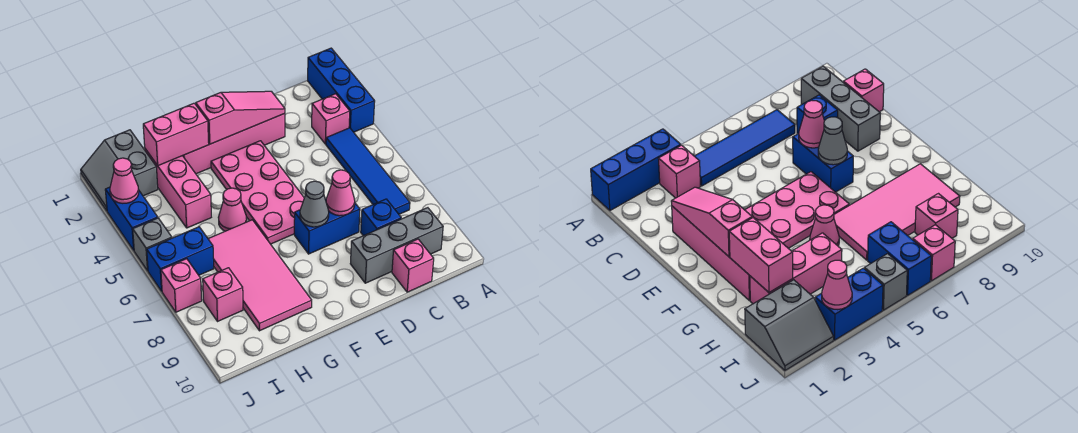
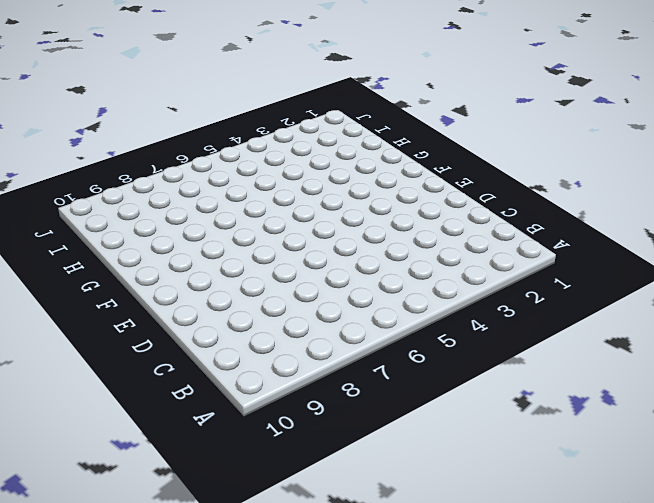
none -> blue 1x3 brick [308,48,375,132]
none -> pink 1x1 brick [312,94,350,144]
none -> blue 1x4 tile [326,128,410,214]

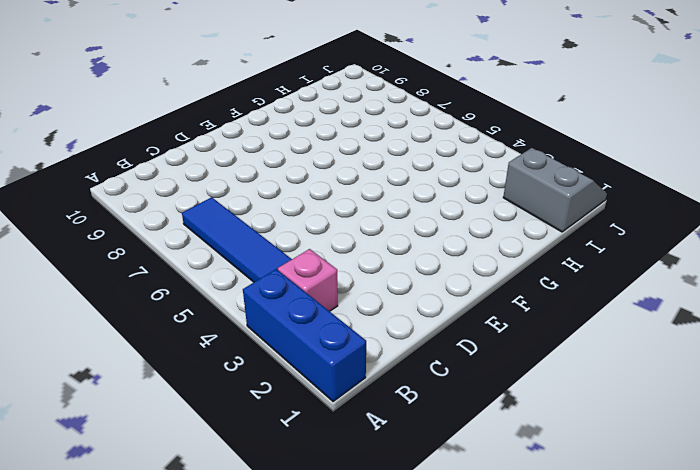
none -> grey 1x3 brick [350,208,443,283]
none -> blue 1x1 brick [361,199,401,236]
none -> pink 1x1 brick [392,239,434,292]

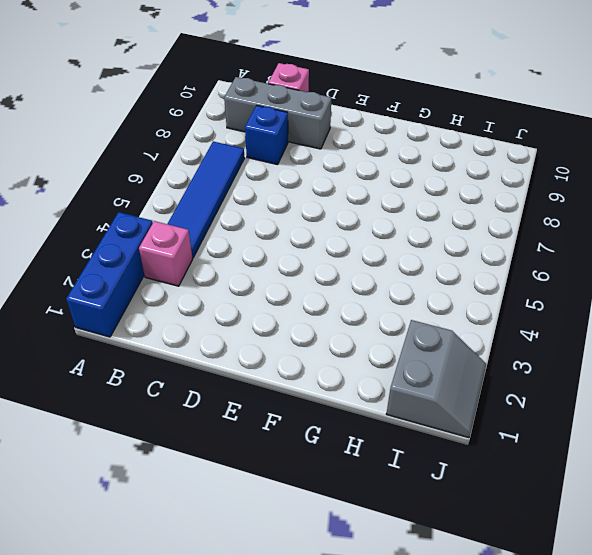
none -> pink 1x4 brick [183,114,285,174]
none -> blue 1x2 brick [294,199,360,254]
none -> pink 2x4 plate [211,141,304,244]

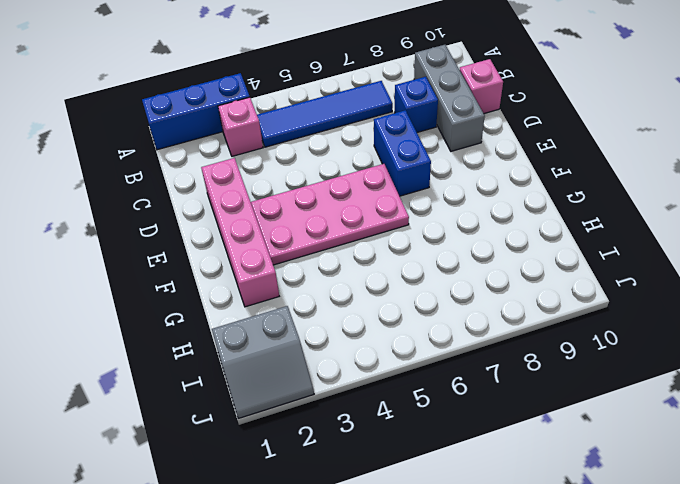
none -> pink 1x1 cone [218,188,247,231]
none -> pink 2x4 tile [208,220,312,331]
none -> pink 1x3 brick [145,149,211,228]

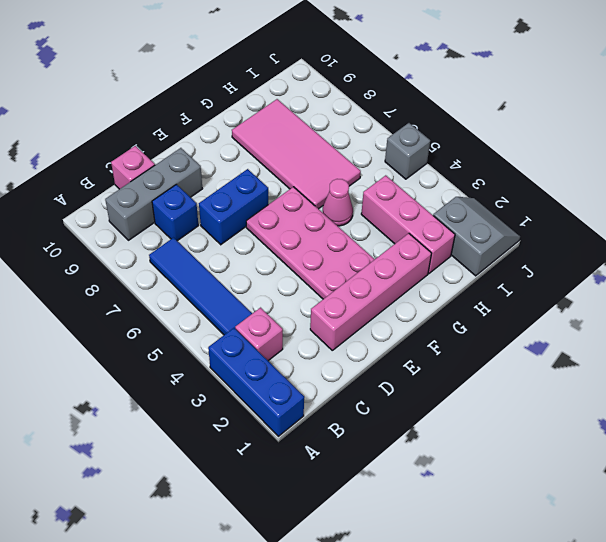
none -> blue 1x2 brick [147,227,214,291]
none -> pink 1x1 brick [203,268,243,322]
none -> blue 1x2 brick [105,187,158,250]

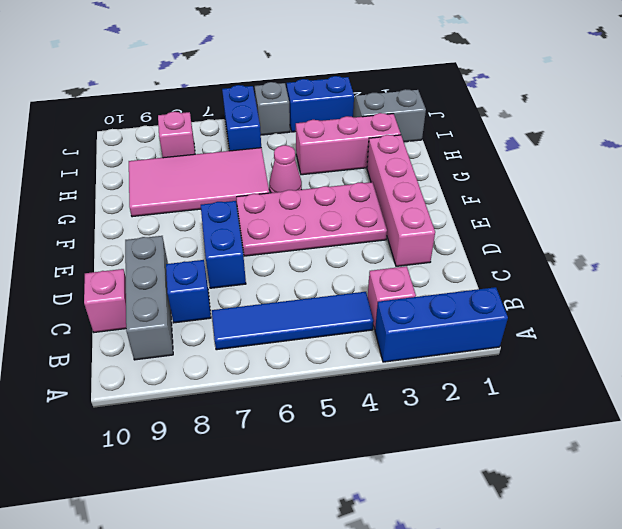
none -> pink 1x1 brick [161,259,202,312]
none -> pink 1x3 slope [196,91,285,144]
none -> pink 1x1 cone [326,170,355,216]

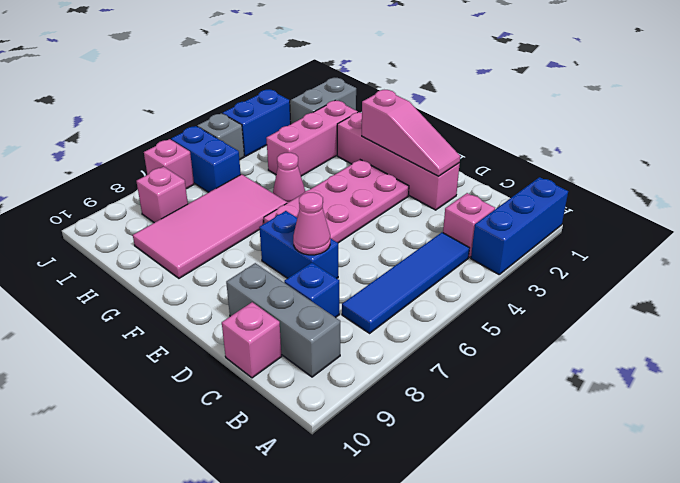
none -> grey 1x1 cone [300,181,329,227]
none -> pink 1x2 brick [143,103,209,166]
none -> pink 1x1 cone [110,158,139,203]

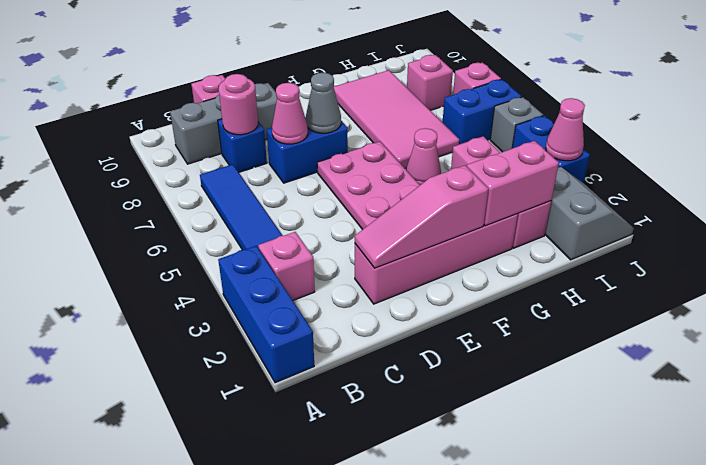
pink 1x1 round brick [219,74,258,135] -> none

